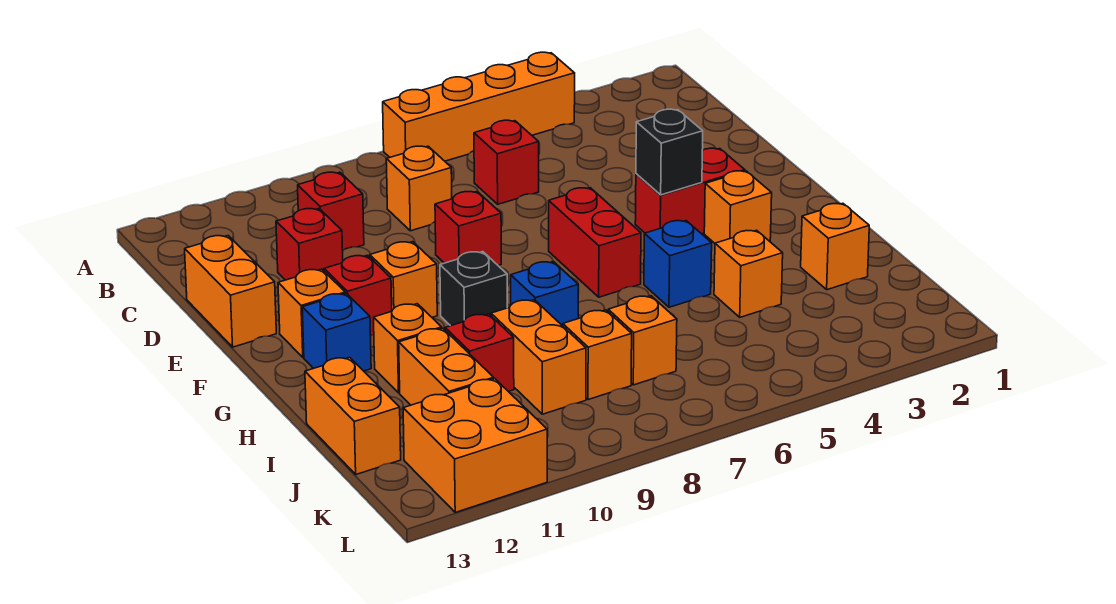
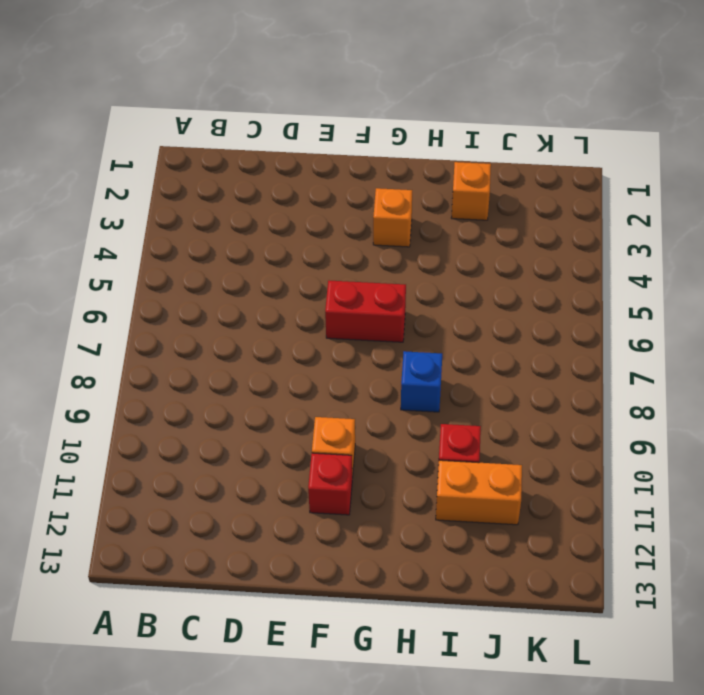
none -> orange 1x4 brick [383,52,575,161]
none -> red 1x1 brick [474,120,539,204]
none -> orange 1x1 brick [386,146,452,231]

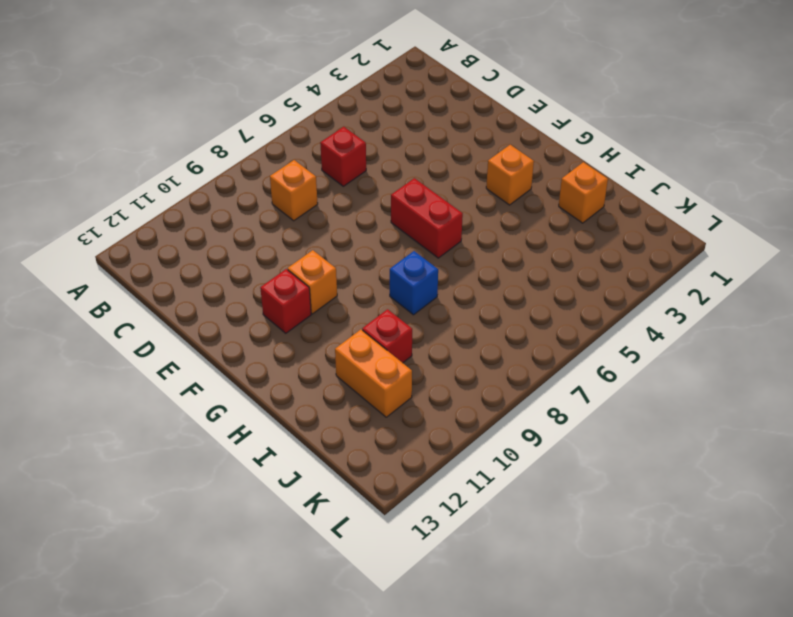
none -> orange 1x4 brick [383,52,575,161]
none -> red 1x1 brick [298,172,364,250]
none -> red 1x1 brick [276,209,343,280]

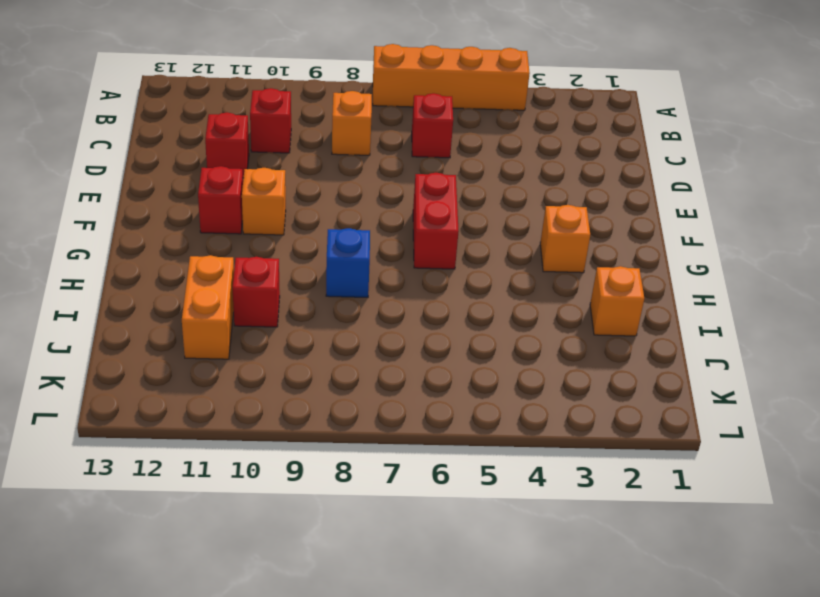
none -> orange 1x2 brick [185,236,276,347]
none -> red 1x1 brick [435,192,501,265]
none -> red 1x2 brick [635,148,745,234]

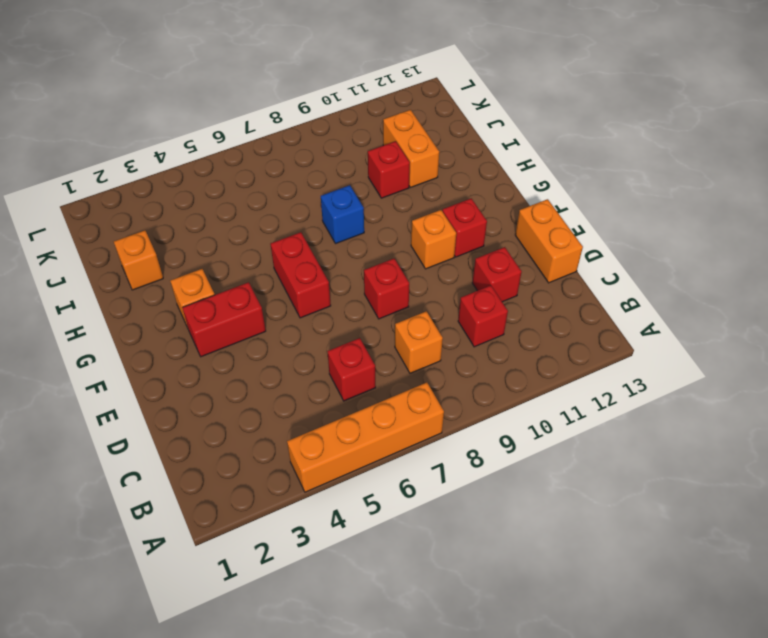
none -> orange 1x1 brick [278,269,345,357]
none -> black 1x1 brick [440,252,507,326]
none -> blue 1x1 brick [302,293,371,371]

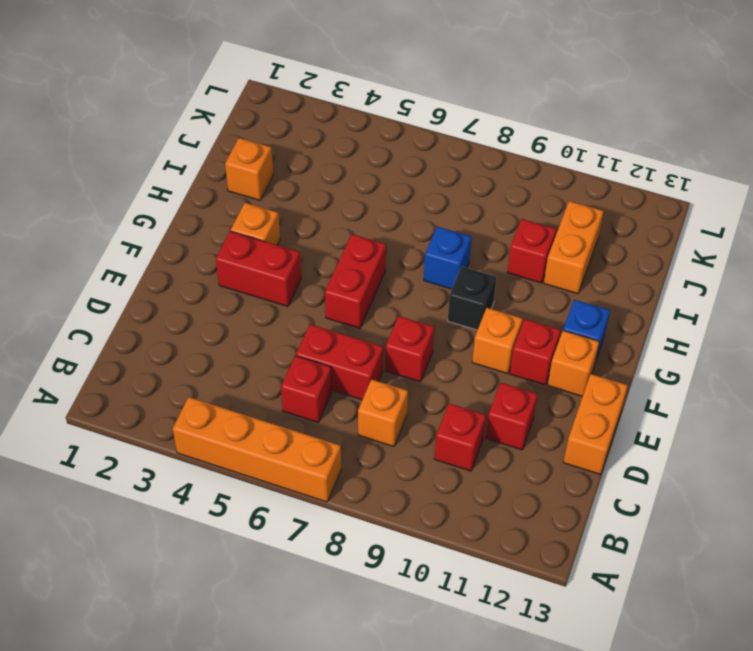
red 1x2 brick [296,324,383,400] -> none
none -> blue 1x1 brick [644,221,712,307]
none -> orange 1x1 brick [374,304,442,393]
none -> orange 1x1 brick [714,230,783,317]

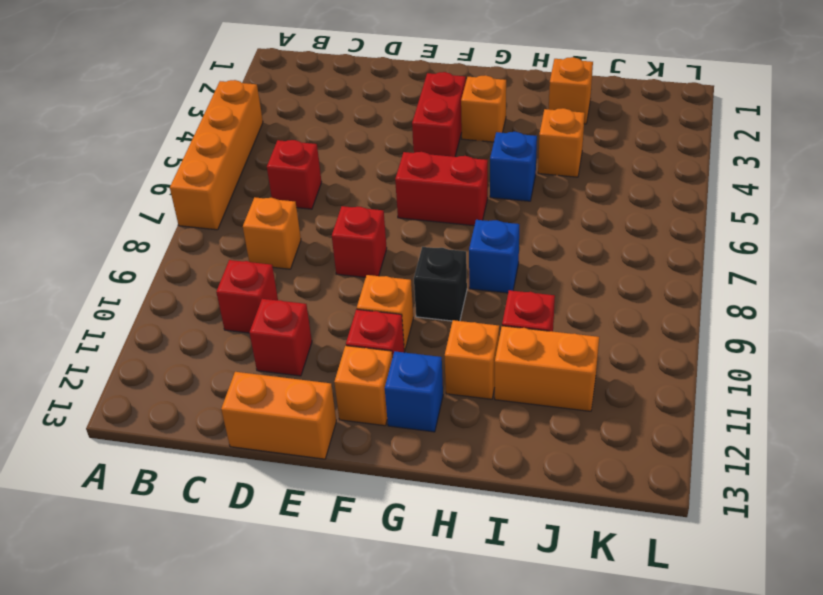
none -> orange 1x2 brick [491,300,586,414]
none -> orange 1x2 brick [305,357,401,474]
none -> orange 1x1 brick [608,296,677,385]

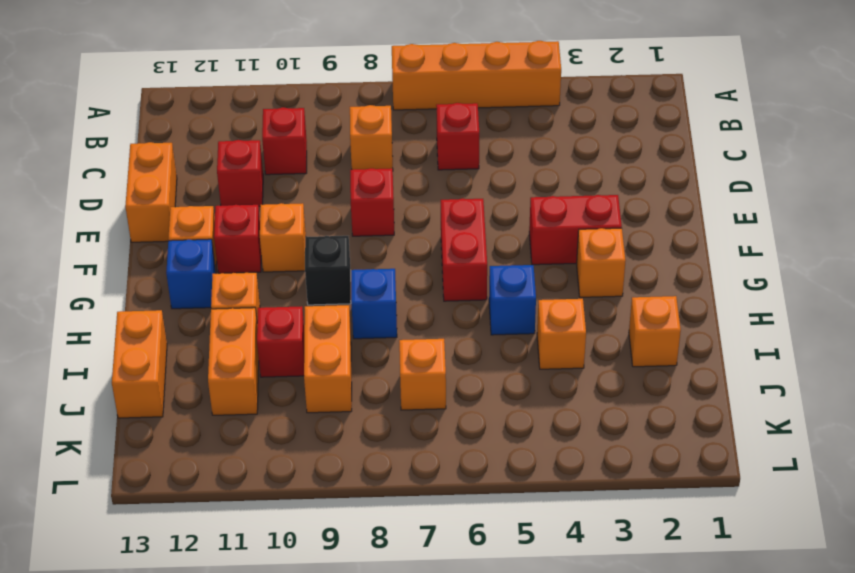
none -> orange 1x1 brick [563,310,632,400]
none -> orange 2x2 brick [403,379,547,512]
none -> black 1x1 brick [636,109,703,195]

